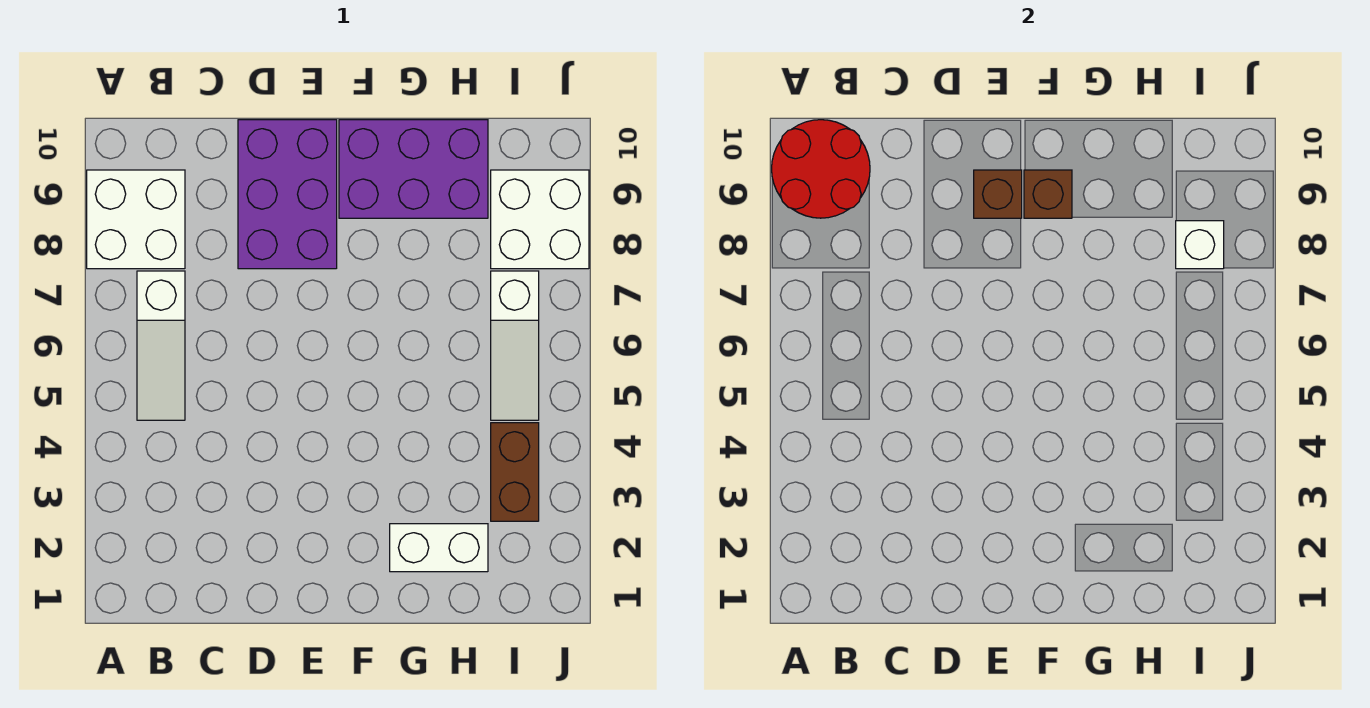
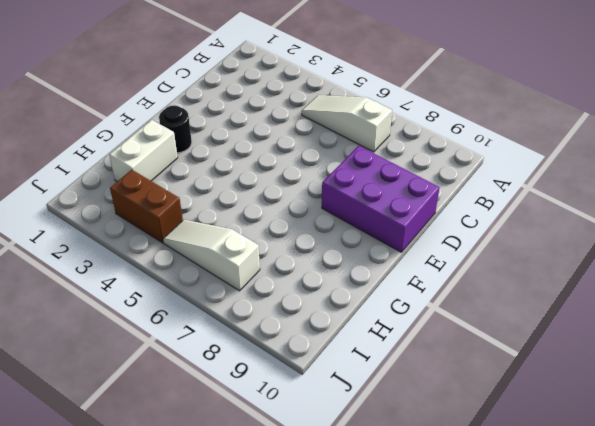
black 1x1 round brick [159,105,192,153] -> none
none -> white 2x2 brick [87,170,185,269]
none -> purple 2x3 brick [339,120,488,218]
none -> white 2x2 brick [491,170,589,269]

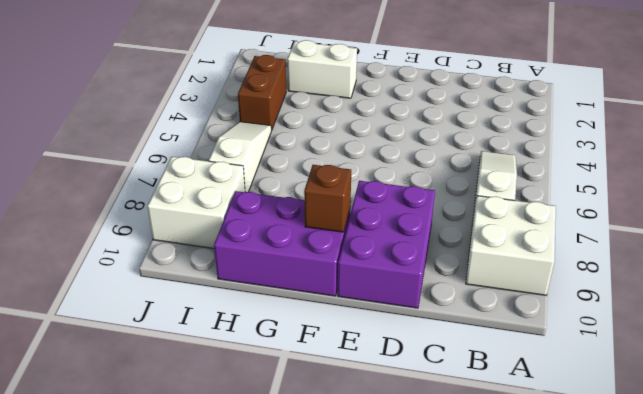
none -> red 2x2 round brick [772,120,870,218]
none -> brown 1x1 brick [974,170,1022,218]
none -> white 1x1 brick [1176,221,1224,269]

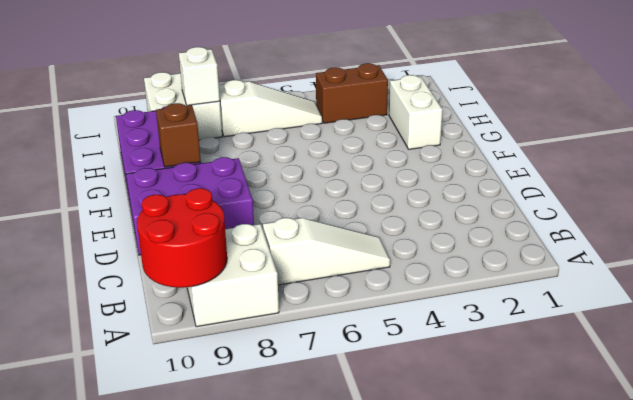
none -> brown 1x1 brick [974,170,1022,218]

